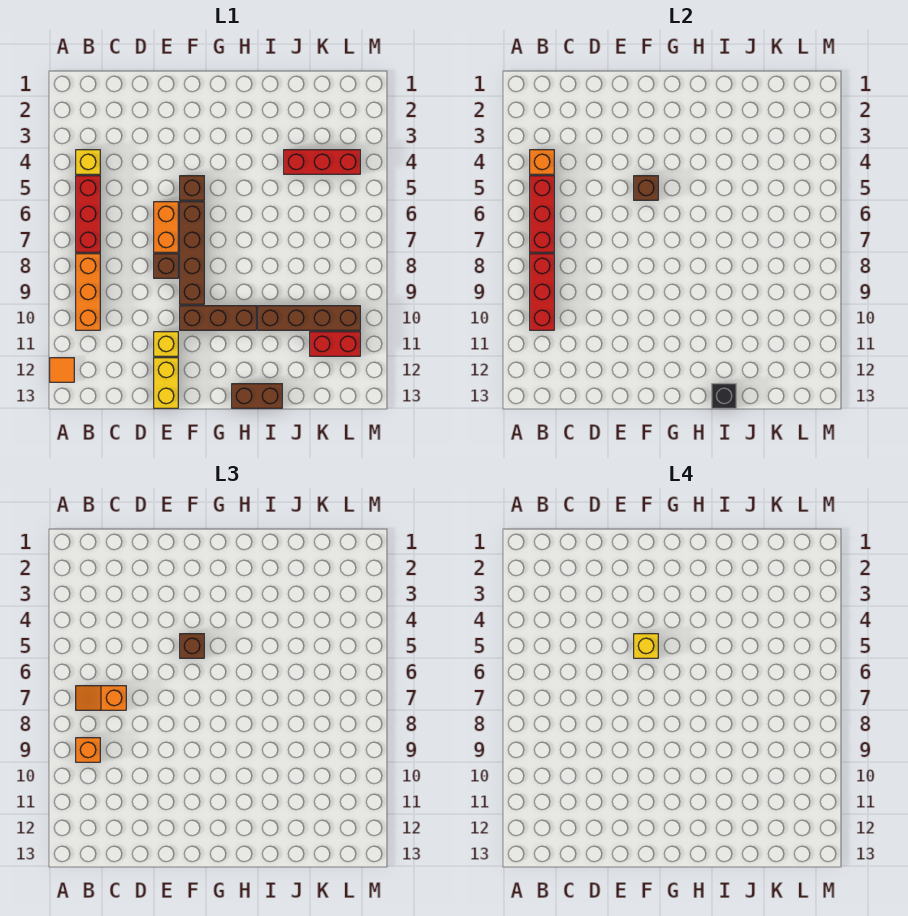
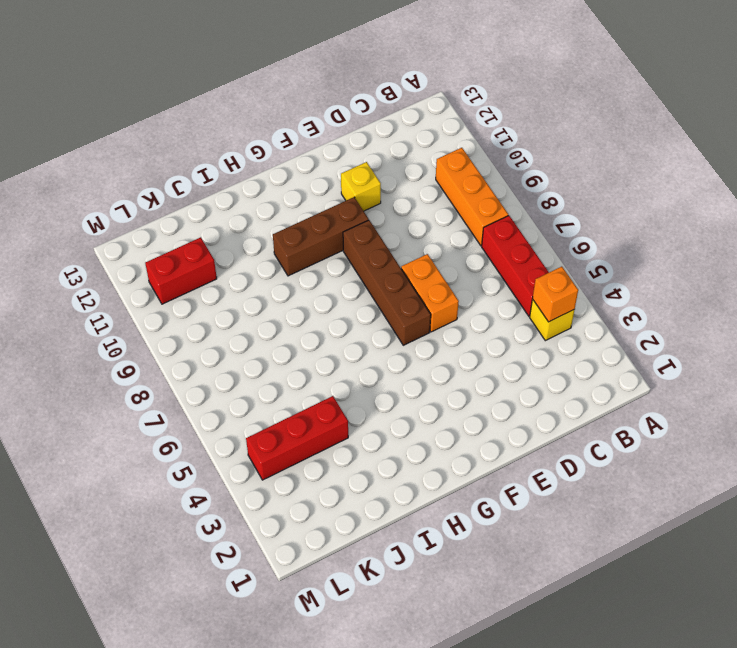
none -> orange 1x1 tile [50,358,74,382]
none -> brown 1x1 brick [154,254,178,278]
none -> yellow 1x2 brick [154,358,178,408]

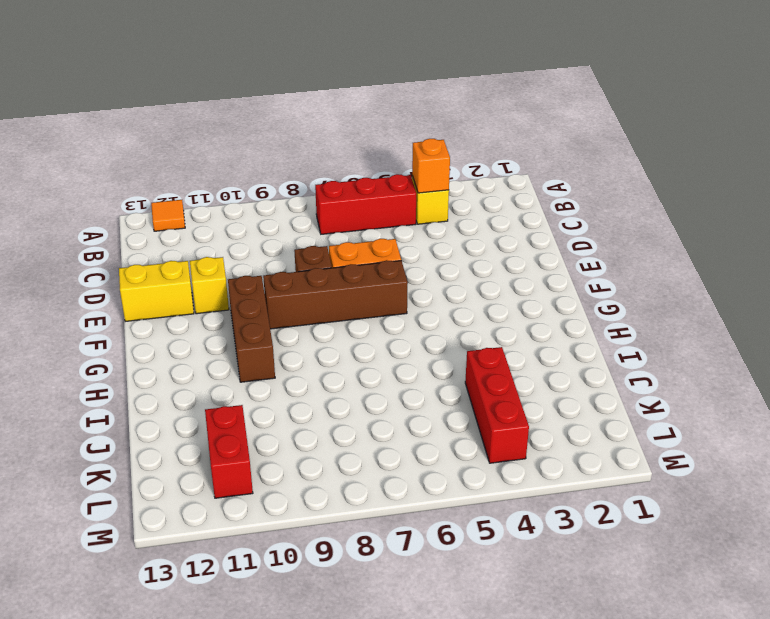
none -> orange 1x3 brick [76,254,100,330]
none -> brown 1x1 brick [180,176,204,200]
none -> brown 1x2 brick [232,384,282,408]

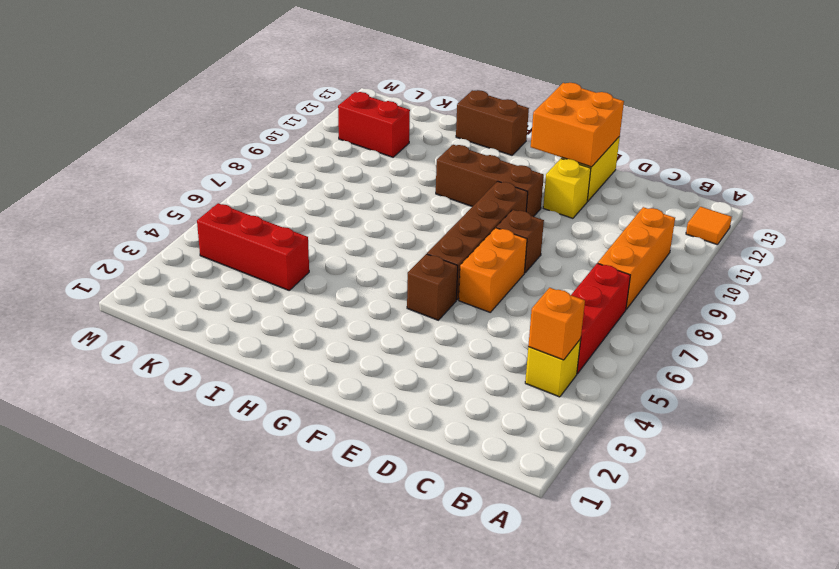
orange 2x2 brick [531,83,624,167] -> none
none -> brown 1x4 brick [258,306,360,330]
none -> red 1x3 brick [530,176,554,252]
none -> red 1x3 brick [530,254,554,330]

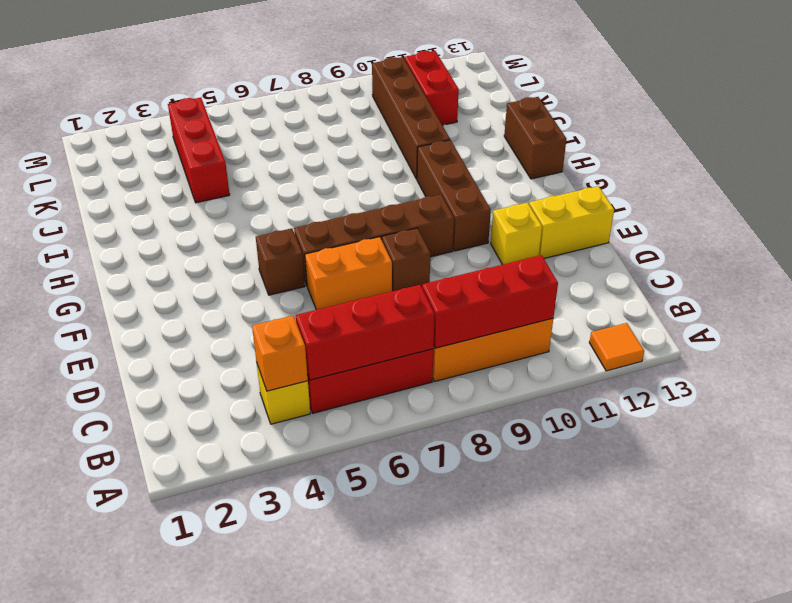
none -> brown 1x1 brick [634,176,658,200]
none -> black 1x1 brick [712,384,736,408]
none -> orange 1x2 slope [76,686,126,710]

